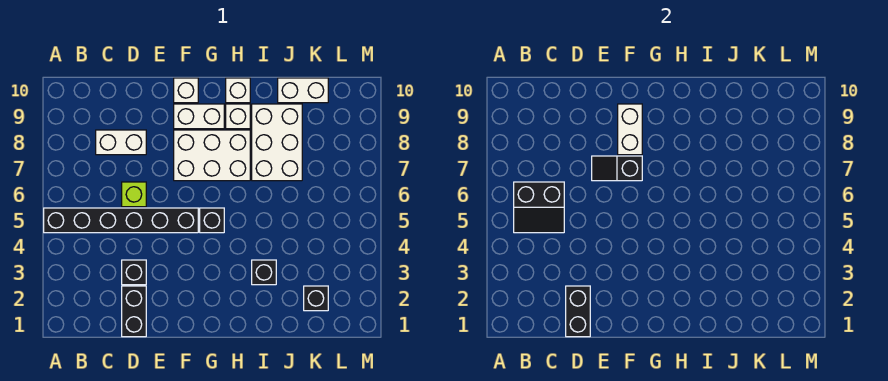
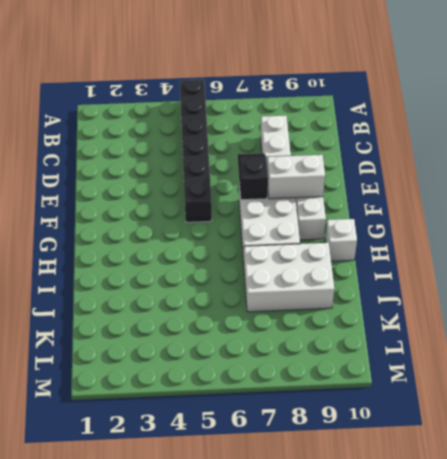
none -> black 1x2 brick [122,286,146,337]
none -> black 1x1 brick [122,260,146,285]
none -> lime 1x1 brick [122,182,146,207]

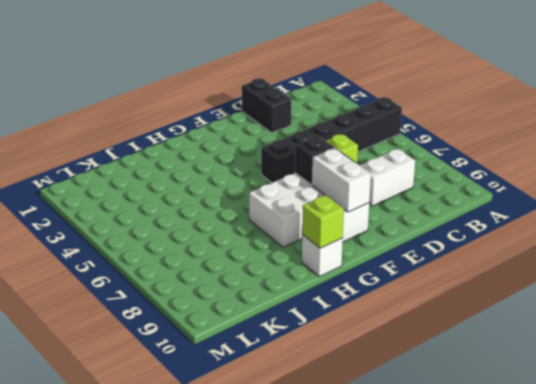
lime 1x1 brick [302,195,344,248] -> none
none -> black 1x1 brick [122,260,146,285]
none -> white 1x1 brick [174,78,198,103]
none -> black 1x1 brick [200,208,224,233]

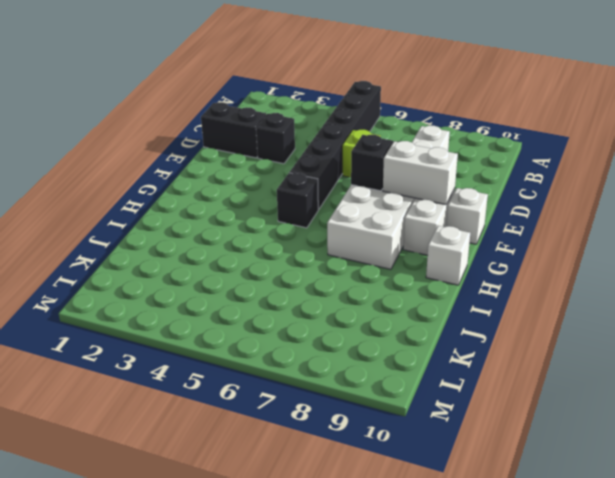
none -> white 1x1 brick [226,104,250,129]
none -> black 1x1 brick [252,260,276,285]
none -> white 2x3 brick [252,104,302,181]

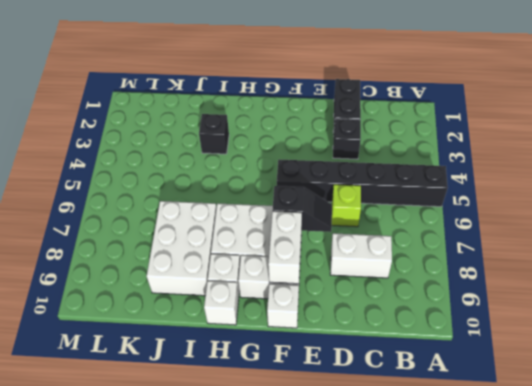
none -> black 1x1 brick [200,208,224,233]
none -> white 1x2 brick [278,78,328,103]
none -> black 1x1 brick [304,286,328,311]

